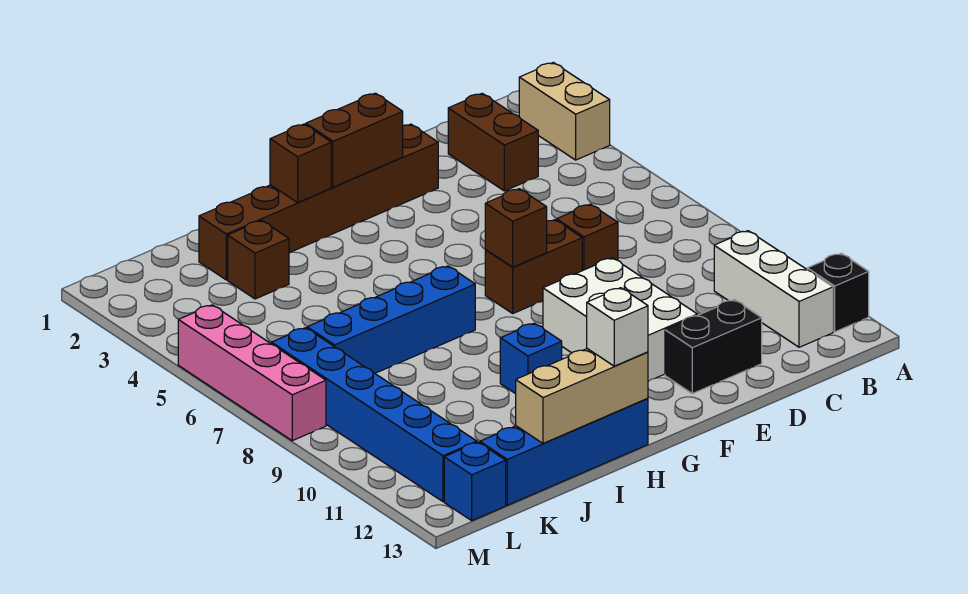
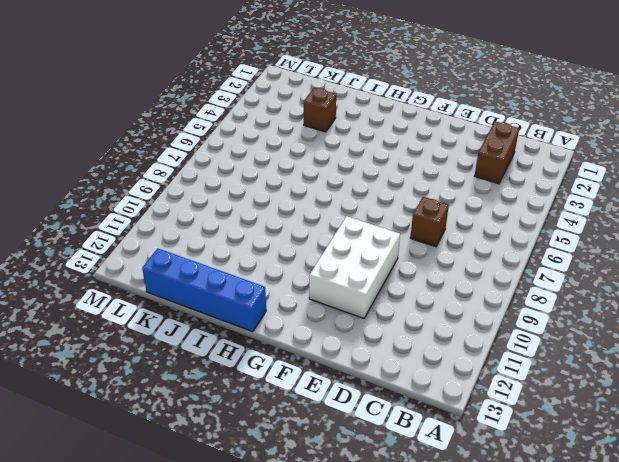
none -> tan 1x2 brick [519,62,610,160]
none -> black 1x1 brick [807,253,869,332]
none -> white 1x3 brick [714,231,833,347]

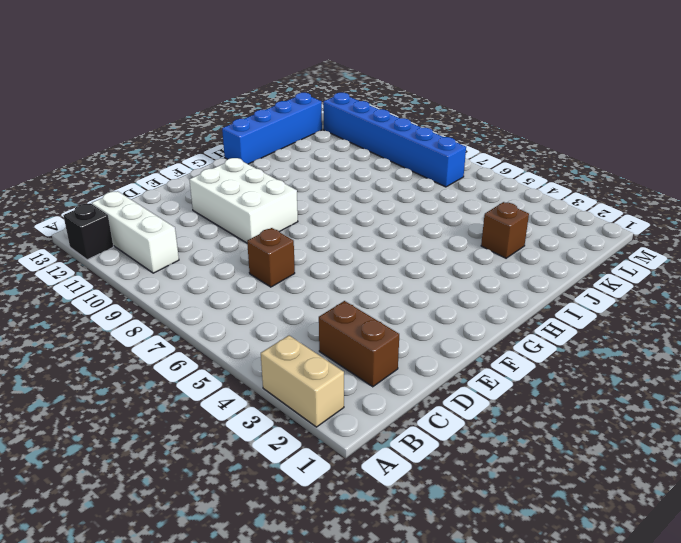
none -> black 1x2 brick [665,300,762,394]
none -> brown 1x6 brick [199,124,438,280]
none -> brown 1x2 brick [485,220,582,313]

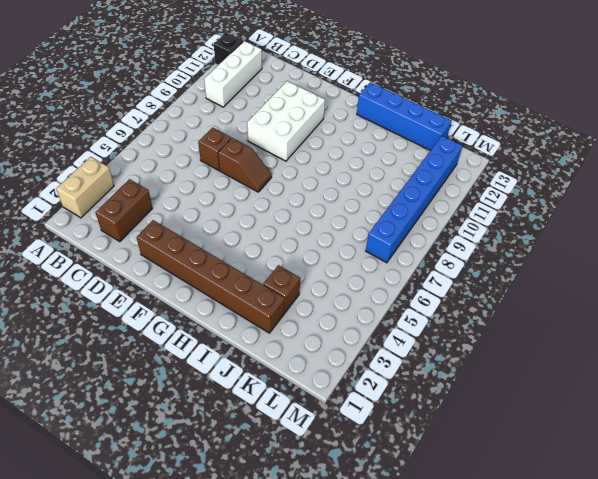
brown 1x2 slope [218,138,272,192] -> brown 1x2 brick [485,220,582,313]
none -> black 1x2 brick [665,300,762,394]
none -> blue 1x4 brick [307,266,475,373]
none -> blue 1x1 brick [500,323,562,394]

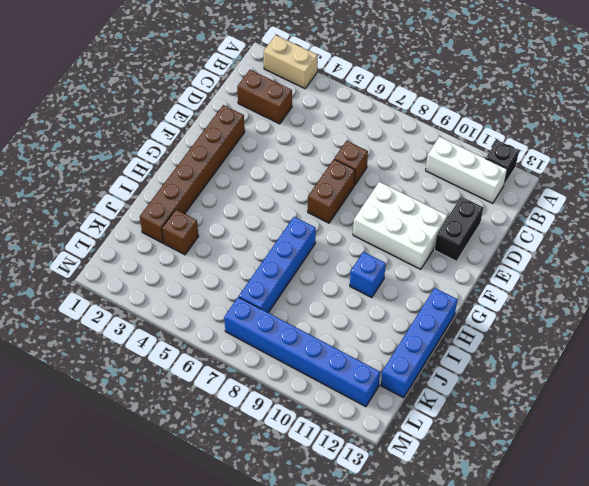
none -> blue 1x1 brick [444,442,506,521]
none -> pink 1x4 brick [178,305,326,441]
none -> brown 1x2 brick [306,93,403,187]

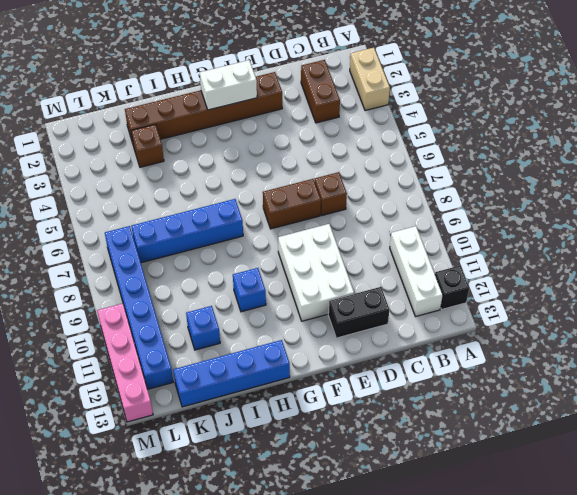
white 1x2 brick [200,60,257,110] -> brown 1x2 brick [306,93,403,187]
blue 1x1 brick [186,306,220,350] -> blue 1x1 brick moved to [444,442,506,521]
pink 1x4 brick [97,303,153,422] -> pink 1x4 brick moved to [178,305,326,441]
none -> brown 1x1 brick [485,189,547,267]
none -> brown 1x1 brick [270,124,331,203]
none -> tan 1x3 brick [516,349,648,443]

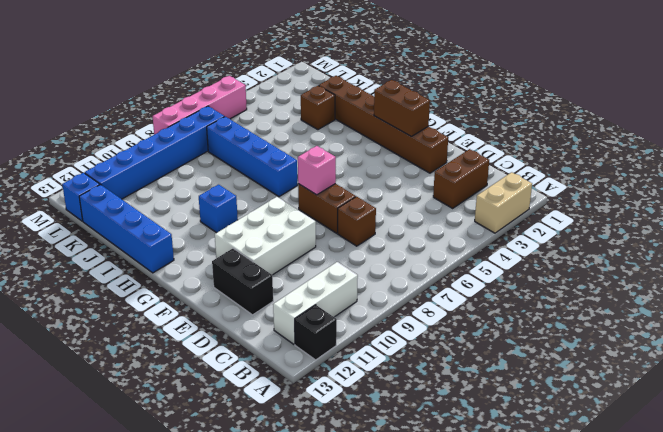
pink 1x1 brick [298,146,336,195] -> brown 1x1 brick [485,189,547,267]
none -> brown 1x1 brick [270,124,331,203]
none -> tan 1x3 brick [516,349,648,443]
none -> white 1x1 brick [587,288,648,366]

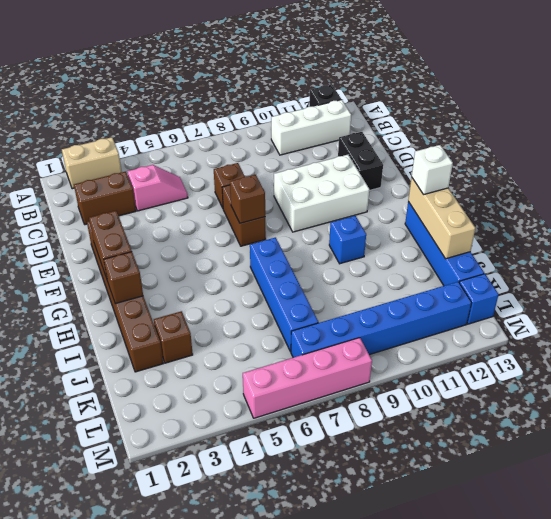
pink 1x2 slope [127,165,188,211] -> none

